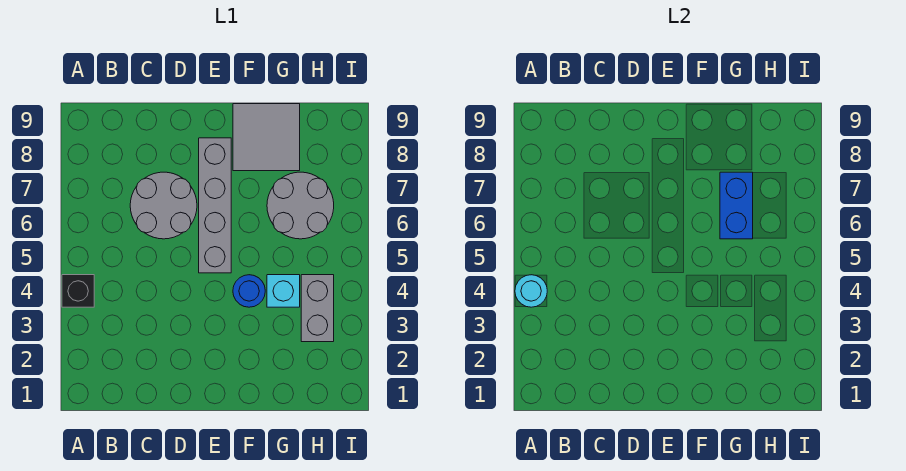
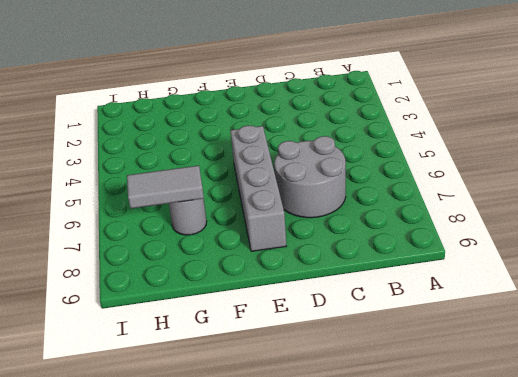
grey 1x1 round brick [169,199,207,235] -> grey 2x2 round brick [267,172,334,239]
grey 1x2 tile [127,166,204,209] -> blue 1x2 brick [720,172,753,239]
none -> black 1x1 brick [62,275,94,307]
none -> blue 1x1 round brick [233,275,265,307]

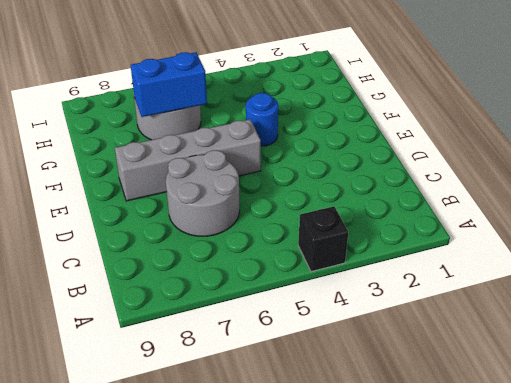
none -> grey 2x2 tile [233,104,300,171]
none -> cyan 1x1 brick [267,275,300,307]

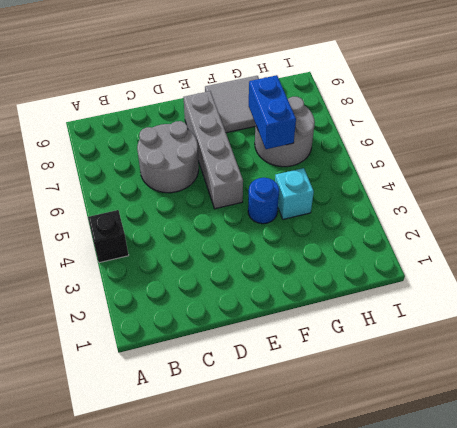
none -> grey 1x2 brick [301,275,334,342]
none -> cyan 1x1 round brick [515,275,547,307]

